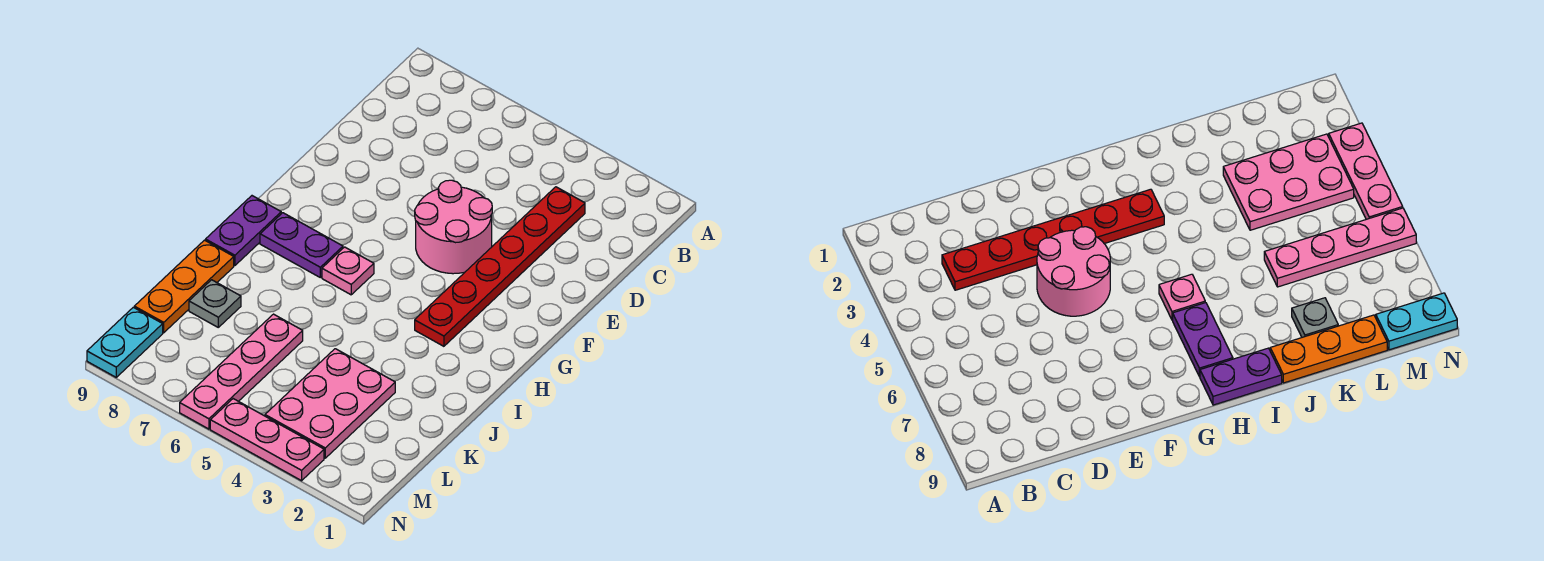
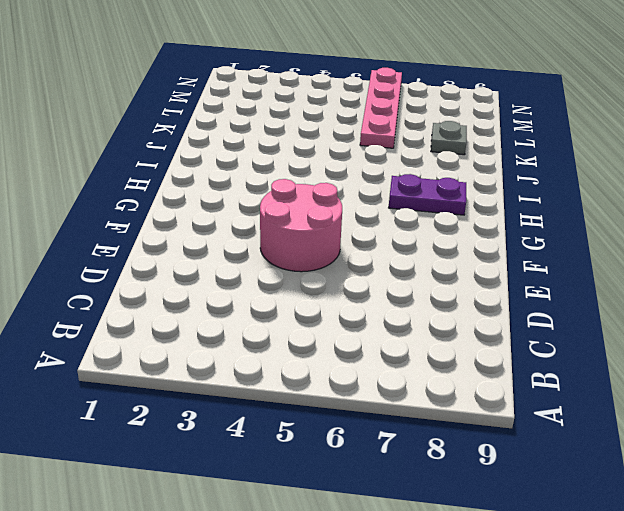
none -> red 1x6 plate [415,187,585,346]
none -> pink 1x1 plate [322,247,374,295]

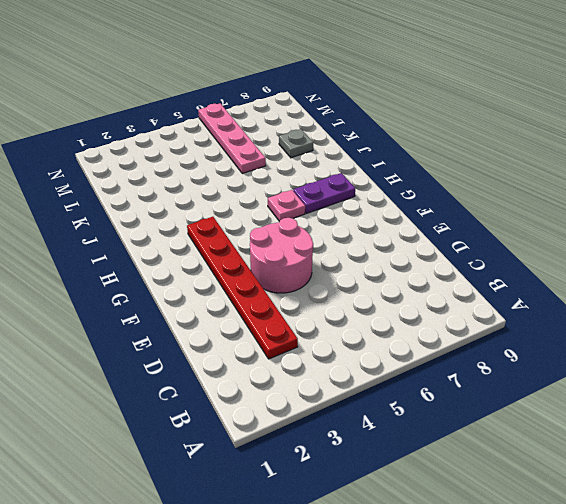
none -> purple 1x2 plate [206,196,281,266]
none -> orange 1x3 plate [134,240,234,333]

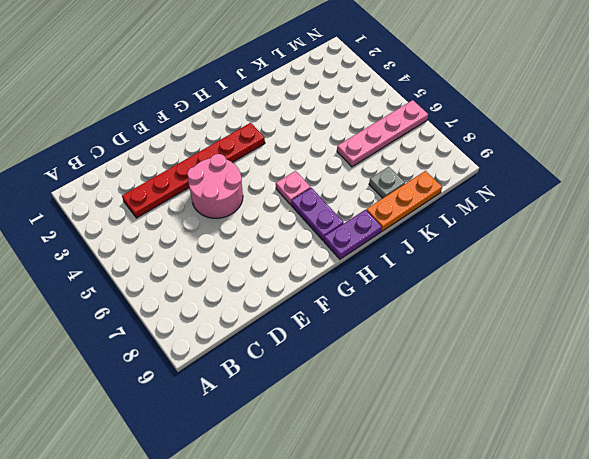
none -> pink 2x3 plate [265,349,395,458]
none -> cyan 1x2 plate [87,307,163,377]

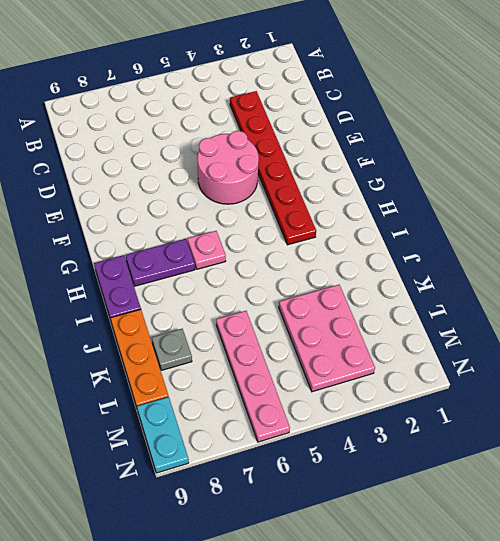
none -> pink 1x3 plate [210,399,324,481]

